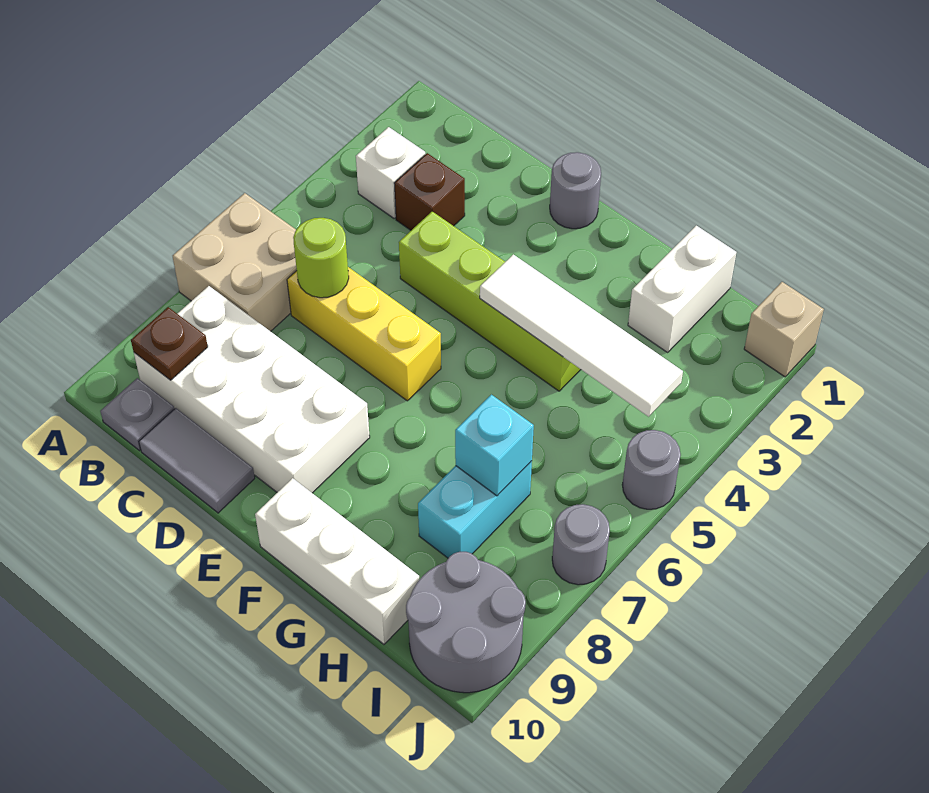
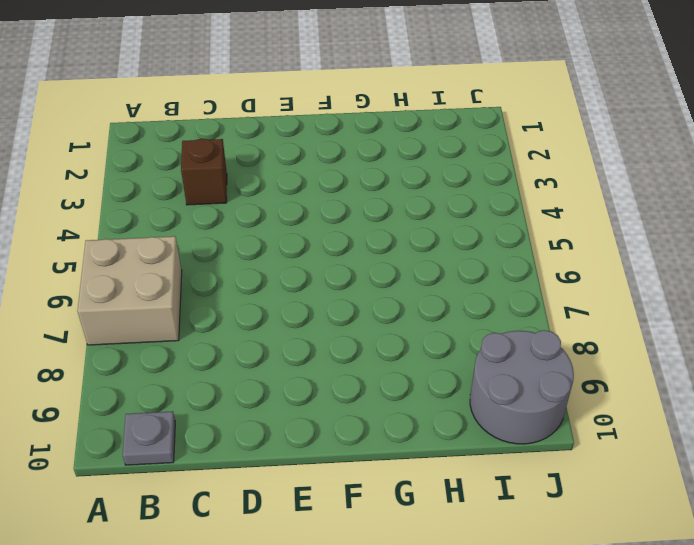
none -> white 1x1 brick [356,127,425,218]
none -> white 2x4 brick [134,286,370,493]
none -> yellow 1x3 brick [287,267,441,401]

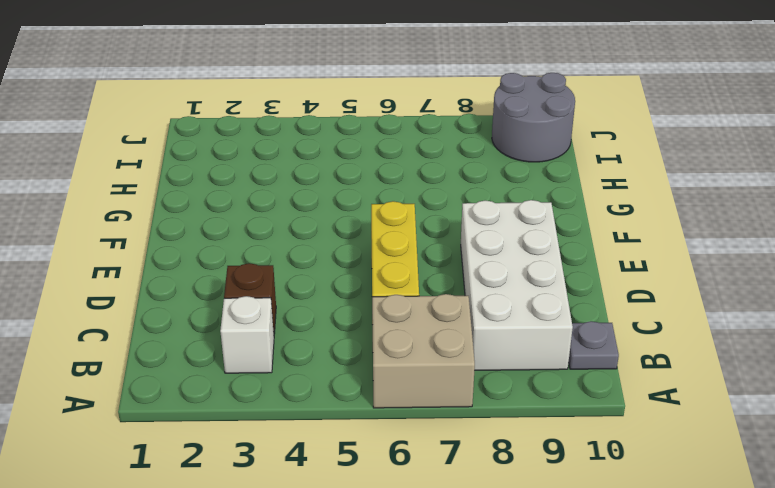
none -> grey 1x2 tile [139,408,255,513]
none -> lime 1x4 brick [399,211,581,391]
none -> grey 1x1 round brick [550,152,601,229]

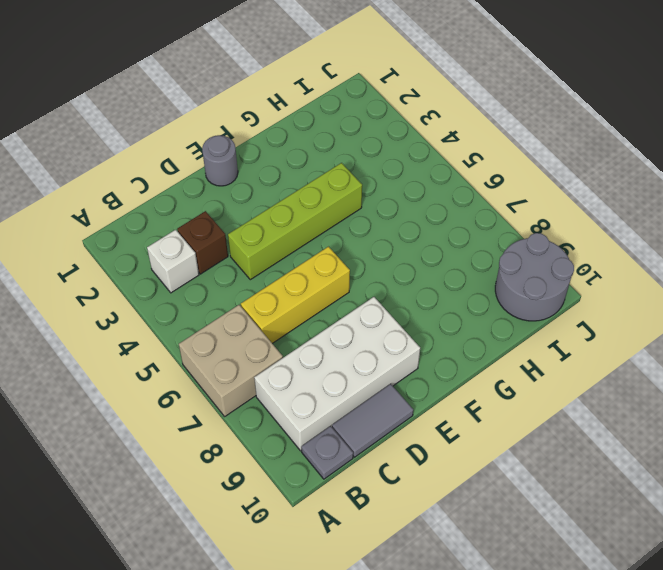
none -> white 1x3 brick [255,478,419,644]
none -> white 1x2 brick [628,226,737,352]
none -> cyan 1x2 brick [418,461,532,558]

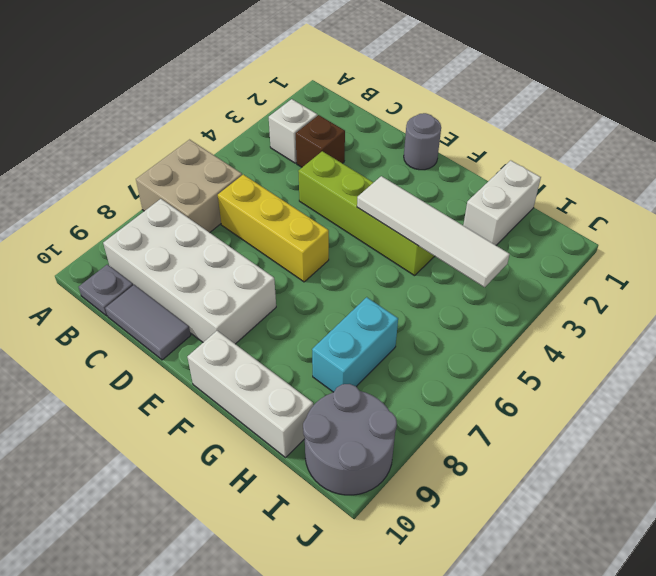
none -> tan 1x1 brick [744,282,824,377]
none -> grey 1x1 round brick [622,430,681,509]
none -> grey 1x1 round brick [552,504,610,585]

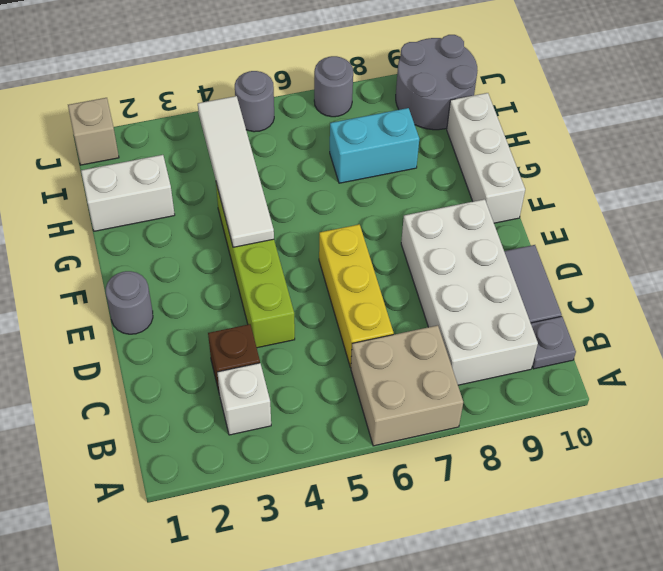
none -> brown 1x1 plate [131,307,208,380]
none -> lime 1x1 round brick [293,218,349,298]
none -> cyan 1x1 brick [455,395,534,496]

